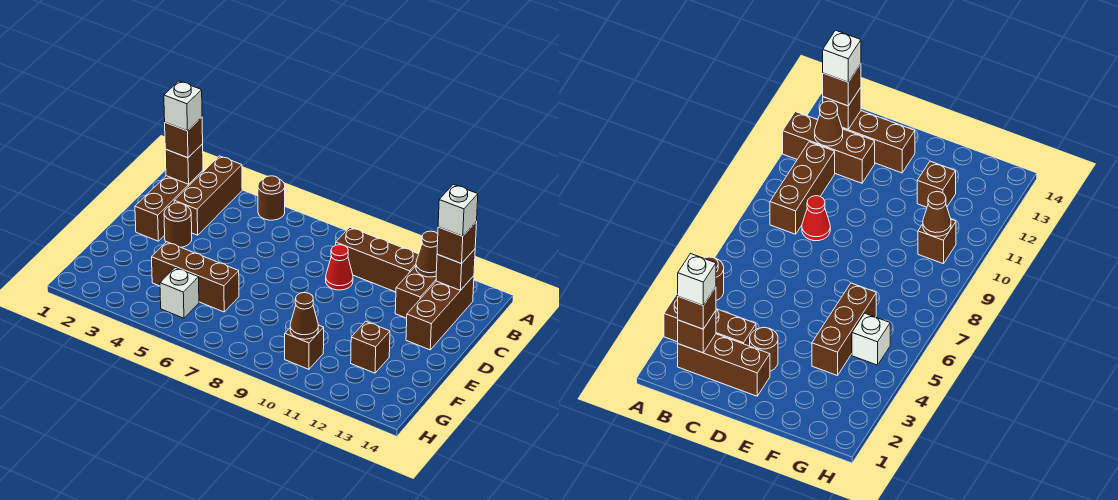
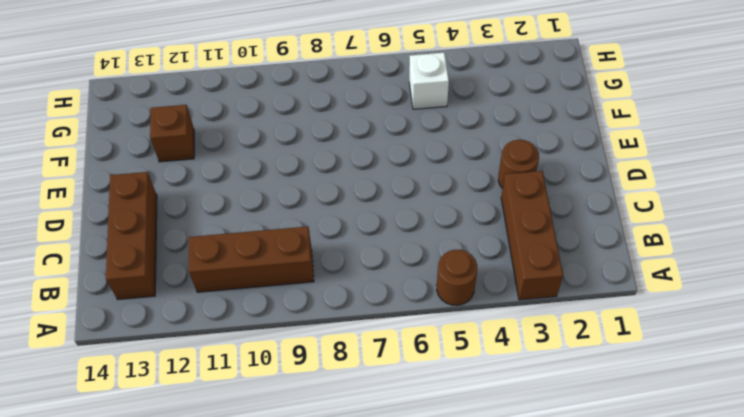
none -> brown 1x3 brick [395,266,436,318]
none -> brown 1x3 brick [135,171,203,241]
none -> red 1x1 cone [326,245,353,290]

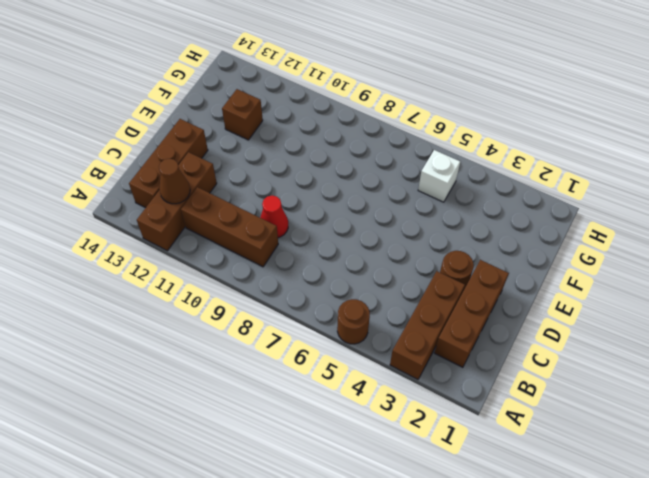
none -> brown 1x3 brick [152,242,239,312]
none -> brown 1x1 brick [285,325,324,369]
none -> brown 1x1 brick [165,144,203,184]

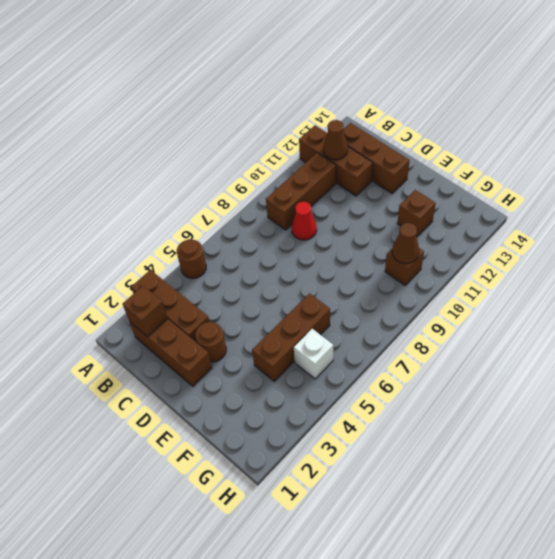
none -> brown 1x1 brick [436,249,475,290]
none -> brown 1x1 brick [165,117,203,158]
none -> brown 1x1 brick [437,222,477,264]

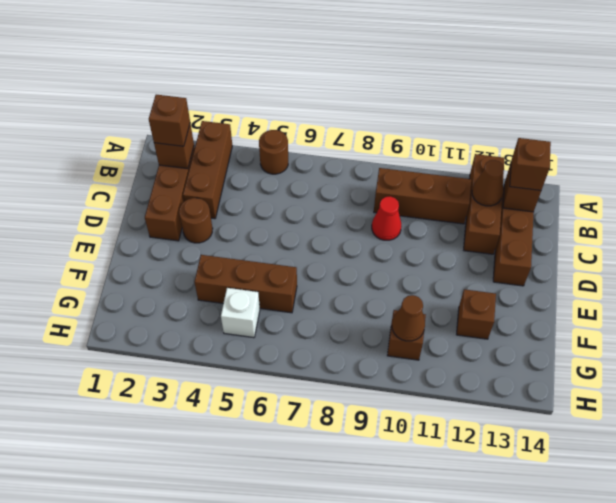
none -> white 1x1 brick [164,81,202,131]
none -> white 1x1 brick [438,184,478,236]

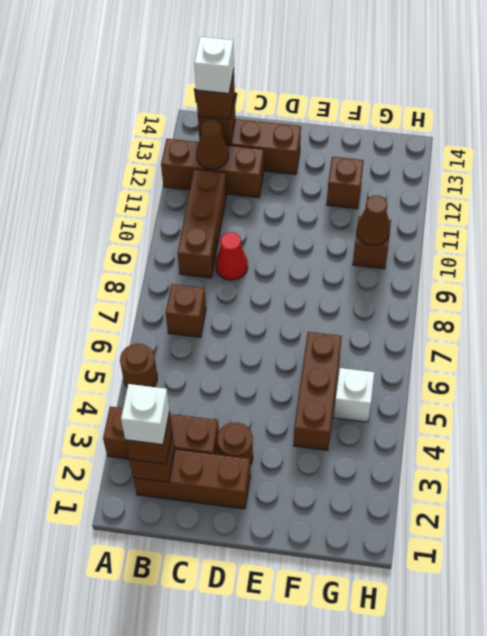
brown 1x1 brick [166,284,206,337] -> none

